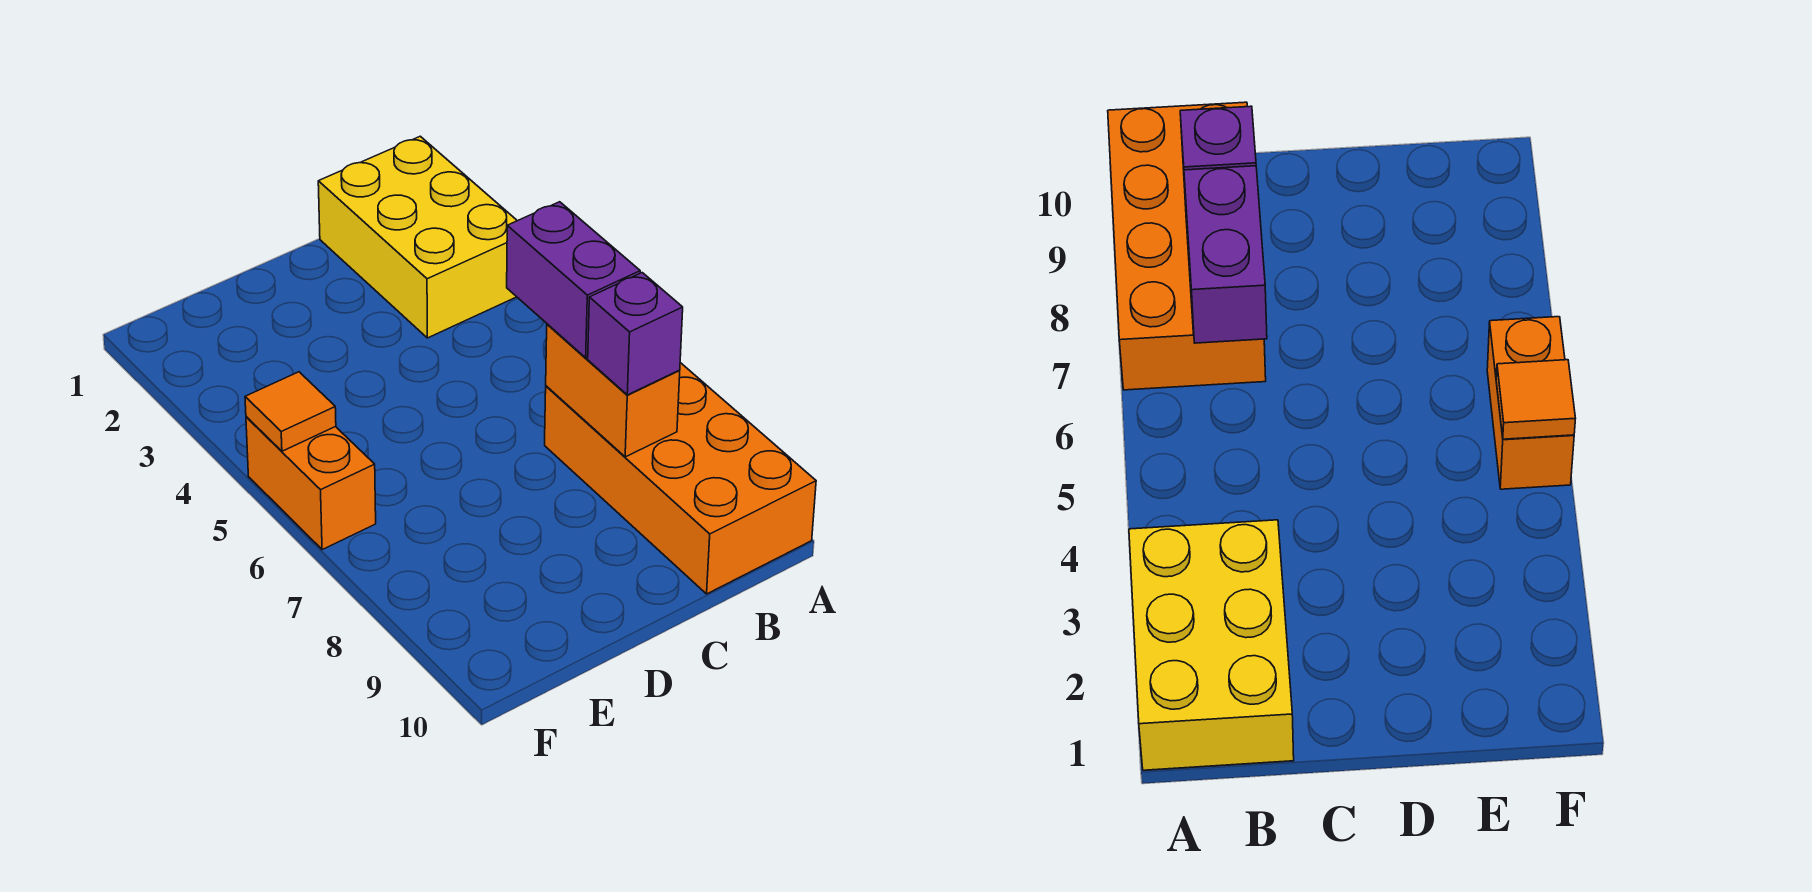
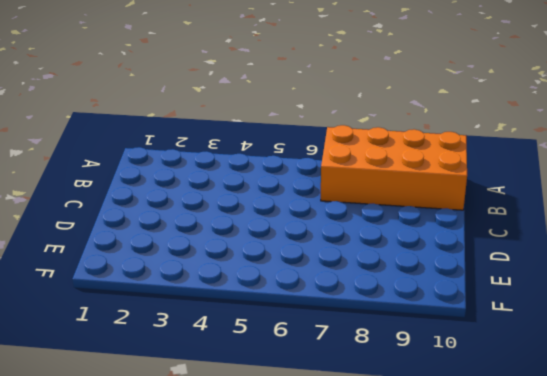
none -> yellow 2x3 brick [318,136,517,338]
none -> orange 1x2 brick [246,417,376,550]

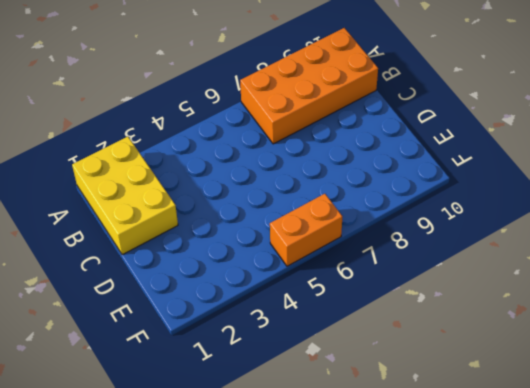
yellow 2x3 brick [72,137,178,255] -> yellow 2x3 brick turned to [318,136,517,338]
none -> orange 1x2 brick [546,324,680,457]
none -> orange 1x1 tile [245,372,336,451]

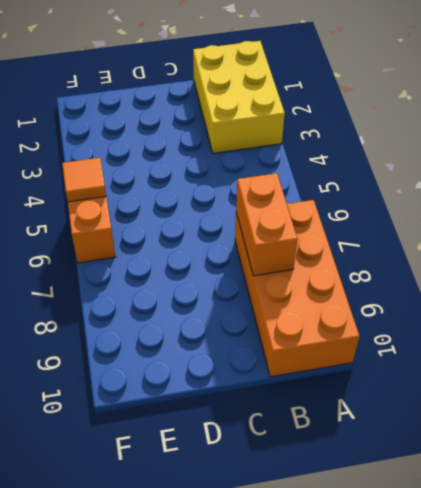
none -> purple 1x2 brick [507,202,640,358]
none -> purple 1x1 brick [588,273,683,395]

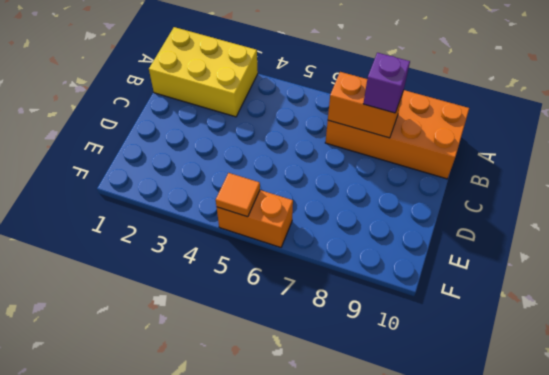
none -> purple 1x2 brick [507,202,640,358]

